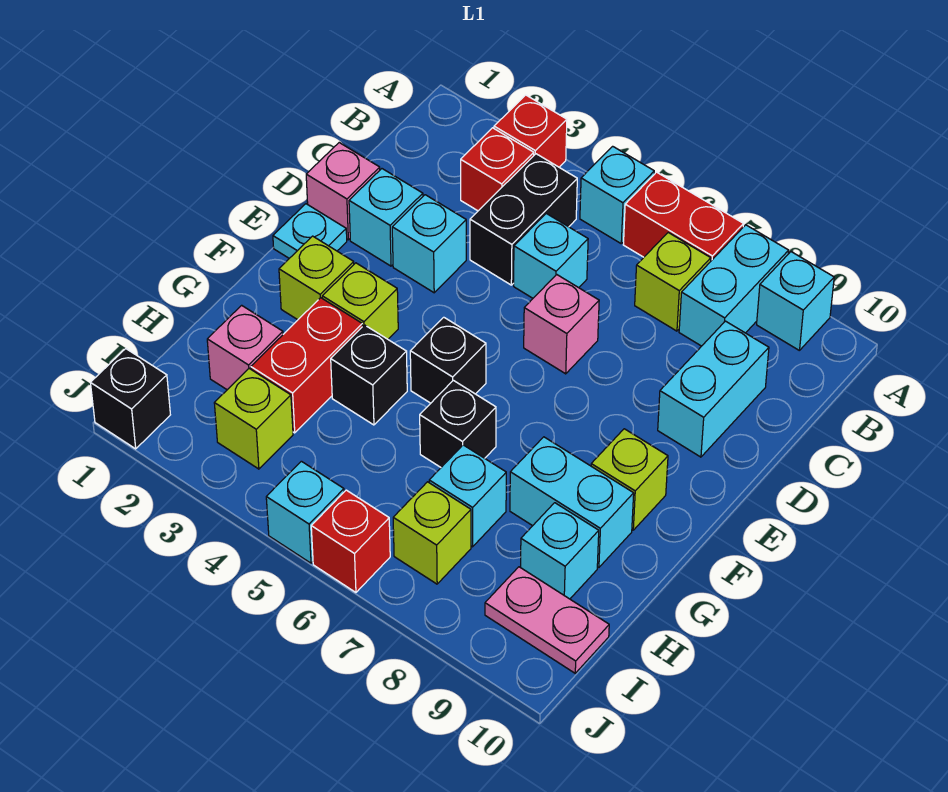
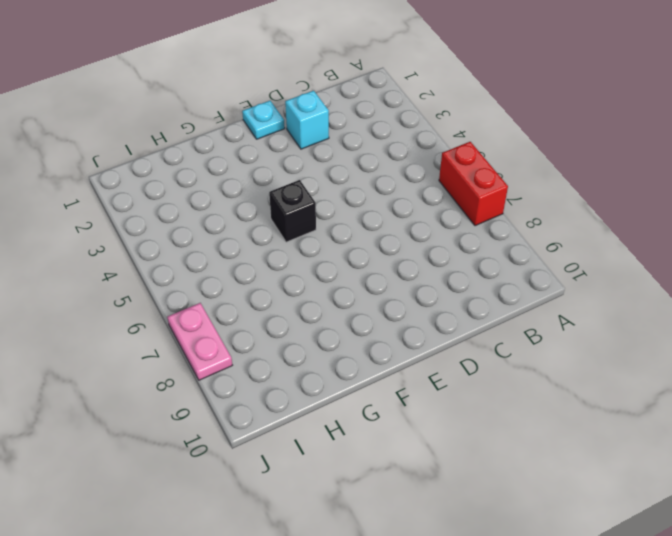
pink 1x2 plate [167,303,232,380] -> pink 1x2 plate moved to [485,567,609,673]
none -> red 1x1 brick [494,95,567,167]
none -> cyan 1x1 brick [580,146,654,243]
none -> cyan 1x2 brick [679,225,789,346]
none -> cyan 1x1 brick [757,252,834,351]

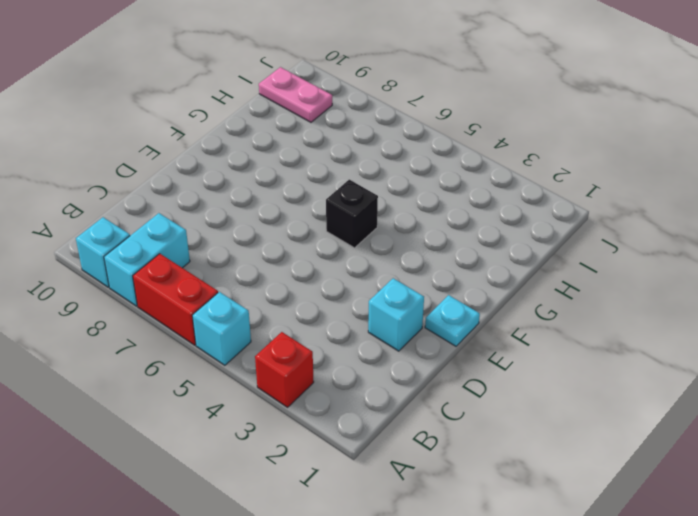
none -> red 1x1 brick [461,128,534,211]
none -> black 1x2 brick [470,154,577,285]
none -> lime 1x1 brick [635,233,711,331]
none -> cyan 1x1 brick [514,214,588,298]

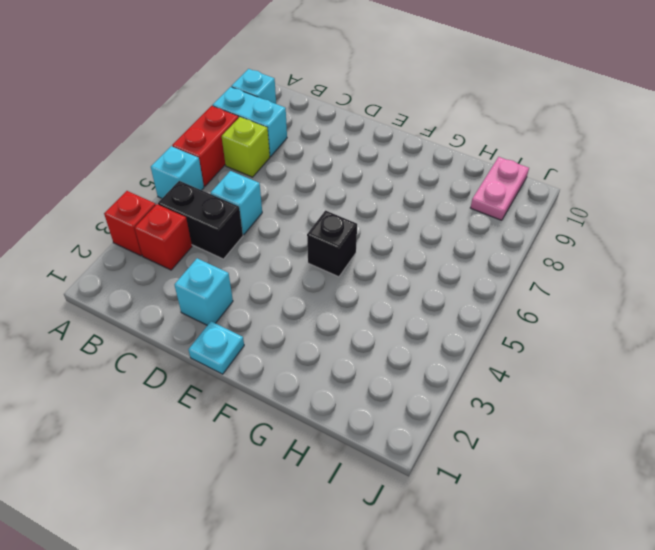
none -> cyan 1x2 brick [658,321,769,457]
none -> pink 1x1 brick [306,143,380,240]
none -> cyan 1x1 brick [392,195,466,293]
none -> pink 1x1 brick [524,275,599,374]

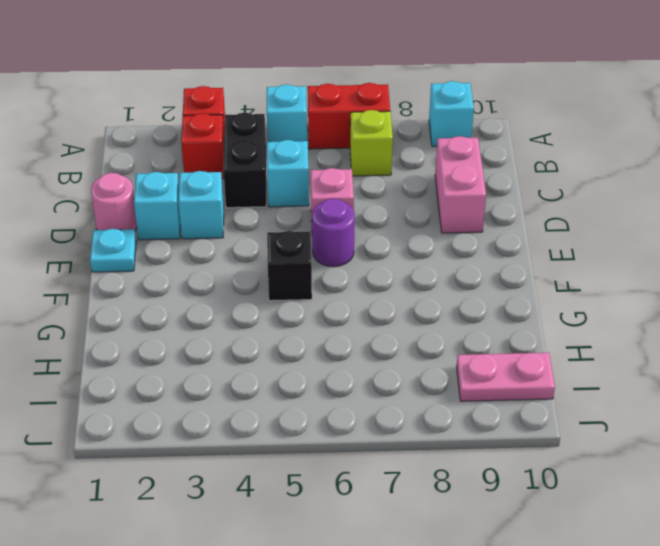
pink 1x2 brick [435,136,486,233] -> cyan 1x2 brick [658,321,769,457]
pink 1x1 round brick [91,173,137,231] -> pink 1x1 brick [306,143,380,240]
purple 1x1 round brick [312,198,355,267] -> none
none -> cyan 1x2 brick [679,225,789,346]
none -> lime 1x1 brick [279,236,354,320]
none -> lime 1x1 brick [322,263,398,339]
none -> lime 1x1 brick [591,429,668,530]

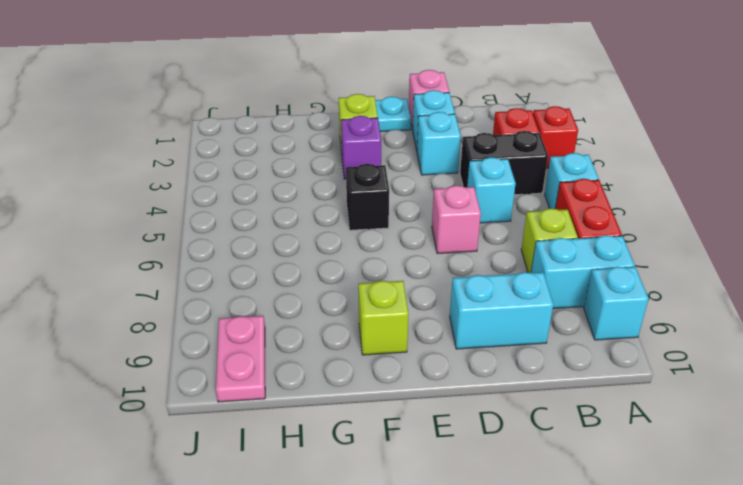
purple 1x1 brick [341,116,381,179] -> lime 1x1 brick [322,263,398,339]
none -> red 1x2 brick [251,298,362,433]
none -> black 1x1 brick [331,325,407,425]
none -> black 1x1 brick [420,380,496,467]
none -> cyan 1x2 brick [510,437,634,567]

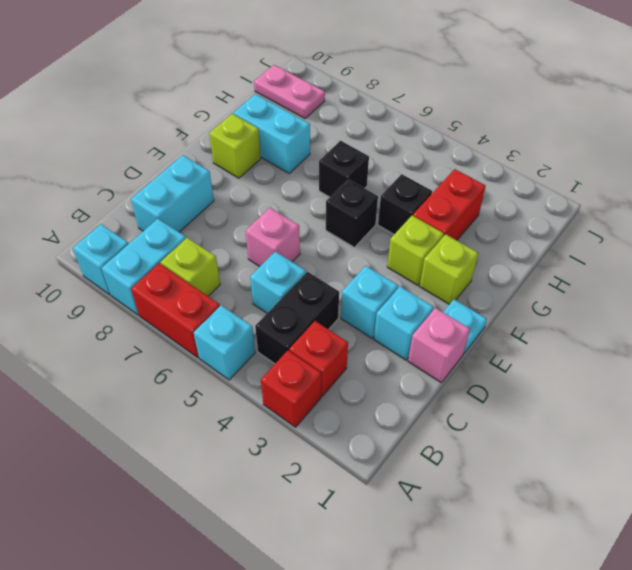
none -> pink 1x1 brick [207,305,283,390]
none -> cyan 1x1 brick [429,445,506,547]
none -> cyan 1x1 brick [521,503,599,599]
none -> lime 1x1 brick [214,369,293,469]

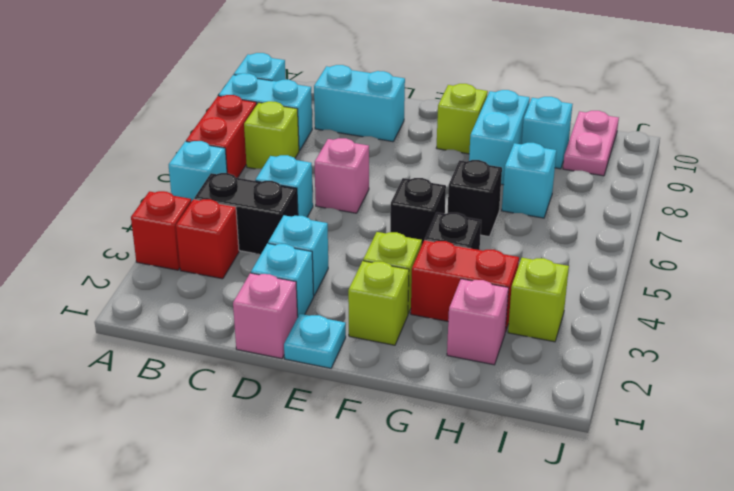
none -> lime 1x1 brick [393,482,471,584]
none -> black 1x1 brick [91,349,170,449]
none -> cyan 1x1 brick [266,461,344,563]
none -> red 1x1 brick [311,490,390,592]

